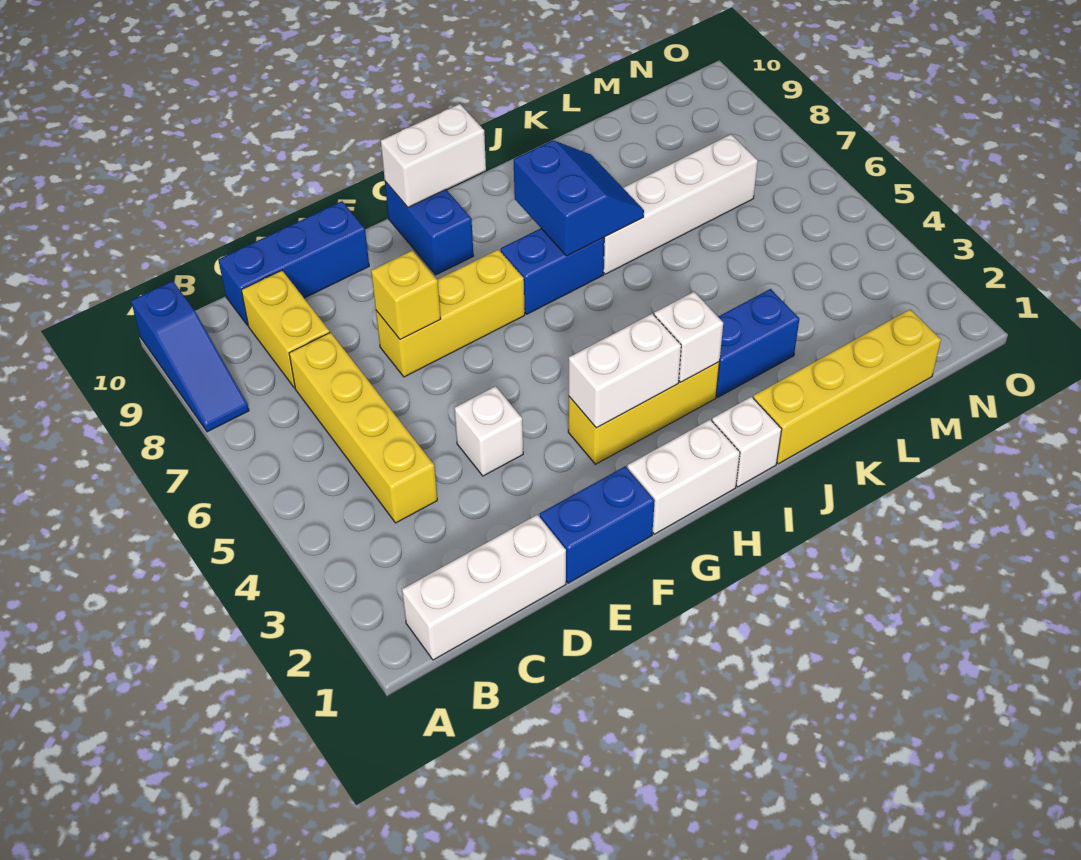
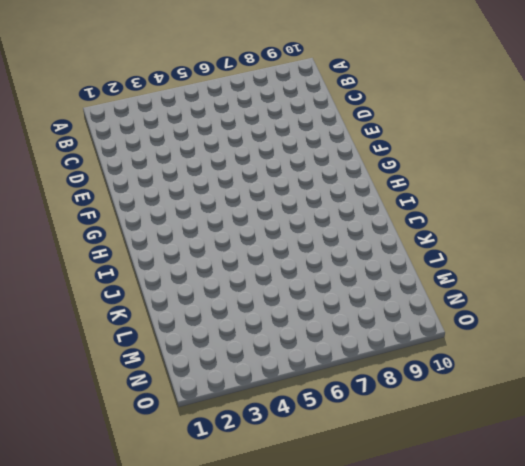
none -> blue 1x3 slope [131,281,249,432]
none -> white 1x3 brick [402,515,566,660]
none -> yellow 1x4 brick [289,332,437,523]

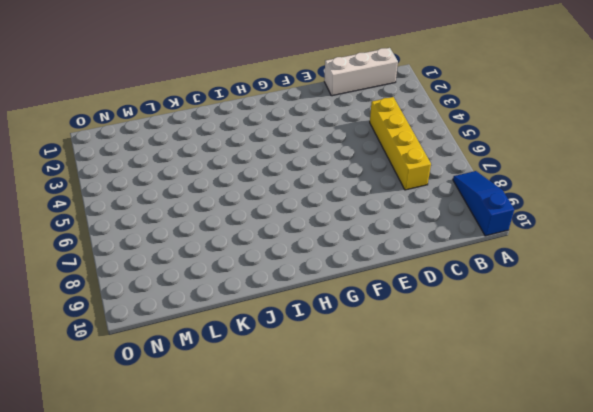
none -> yellow 1x2 brick [241,270,330,388]
none -> blue 1x3 brick [218,201,369,326]
none -> blue 1x2 brick [540,466,655,583]

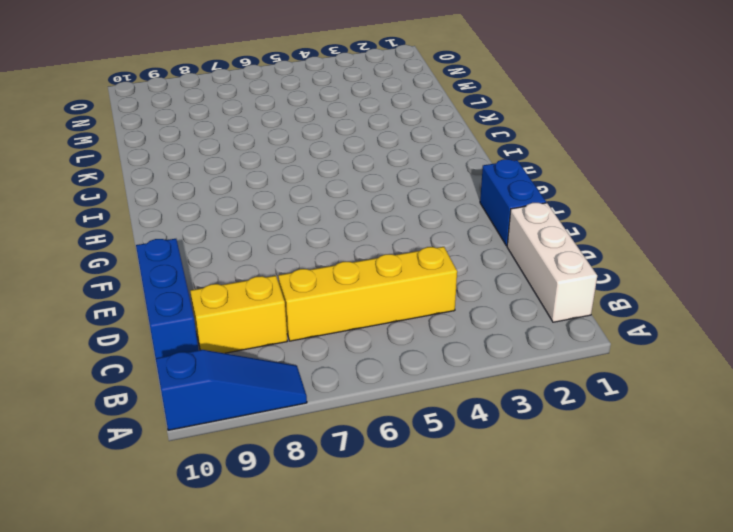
none -> white 1x1 brick [455,386,523,476]
none -> yellow 1x3 brick [376,249,525,377]
none -> white 1x2 brick [627,420,740,534]

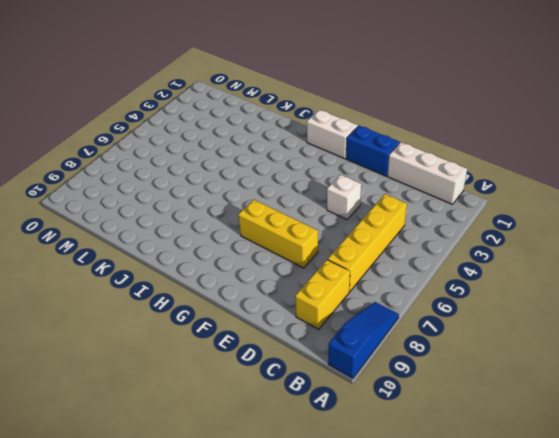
none -> blue 1x3 brick [218,201,369,326]
none -> yellow 1x3 brick [568,362,719,464]
none -> blue 1x2 brick [385,182,473,275]

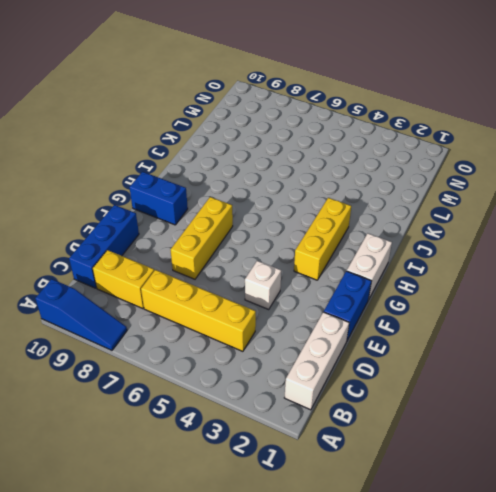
none -> blue 1x2 brick [501,228,604,314]
none -> white 1x1 brick [712,397,782,487]
none -> yellow 1x4 brick [753,309,941,464]

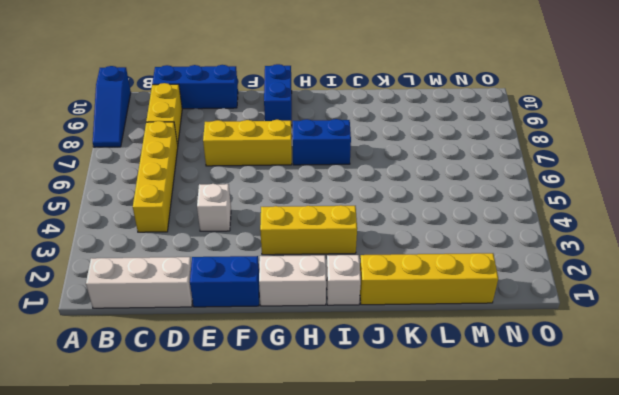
none -> blue 1x2 brick [716,289,799,397]
none -> white 1x4 brick [603,135,758,274]
none -> yellow 1x1 brick [371,250,441,340]

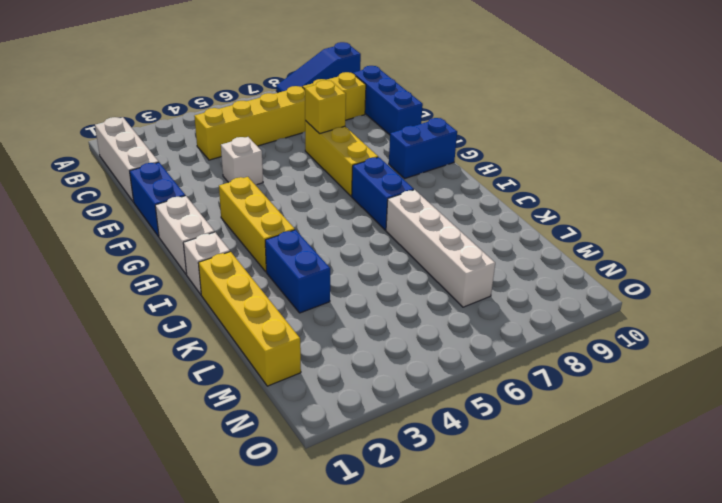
none -> white 1x2 brick [569,314,681,428]
none -> white 1x2 brick [381,104,486,207]
none -> white 1x1 brick [654,292,723,382]

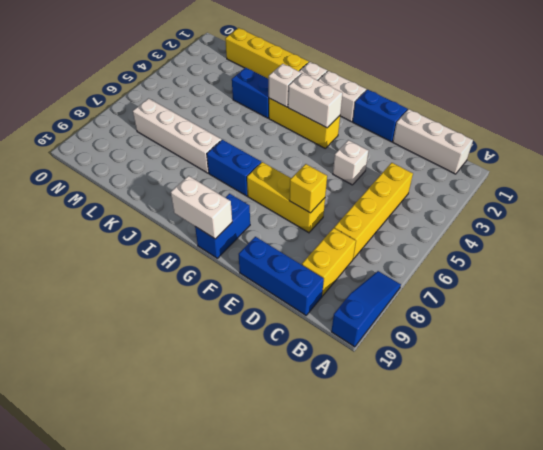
none -> blue 2x2 slope [514,140,644,256]

